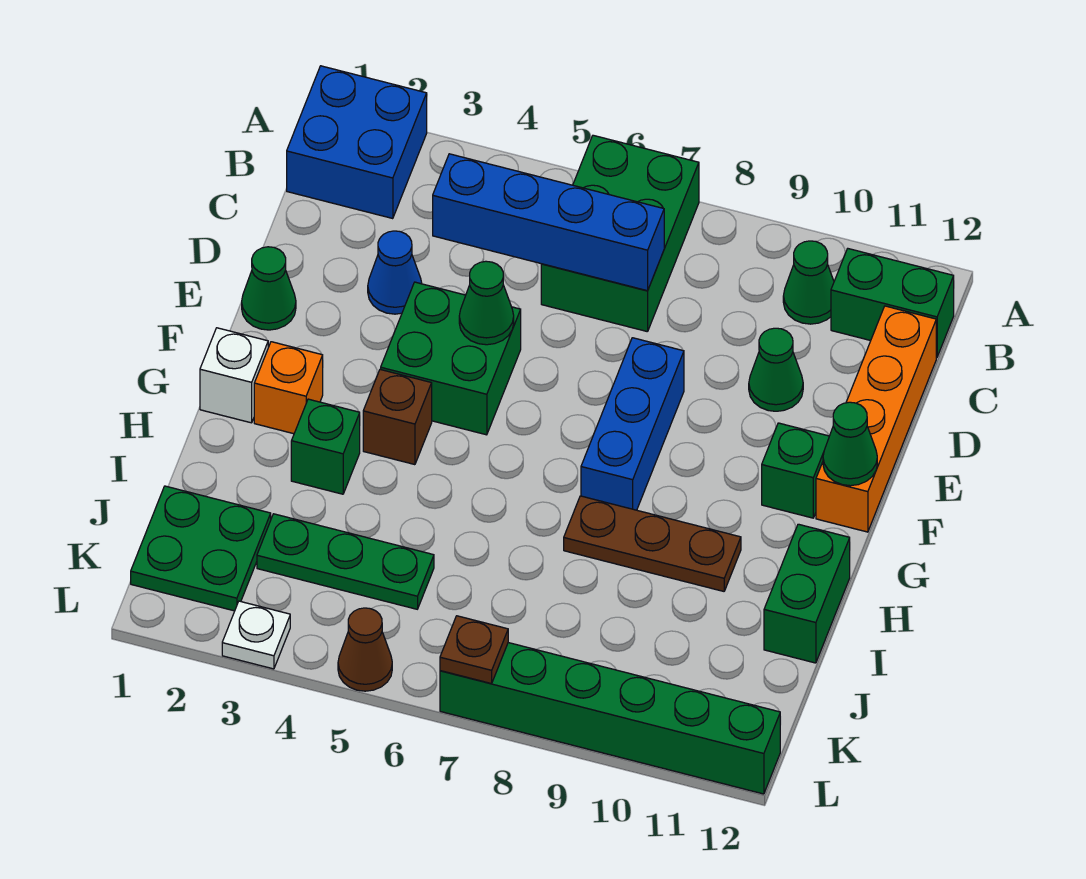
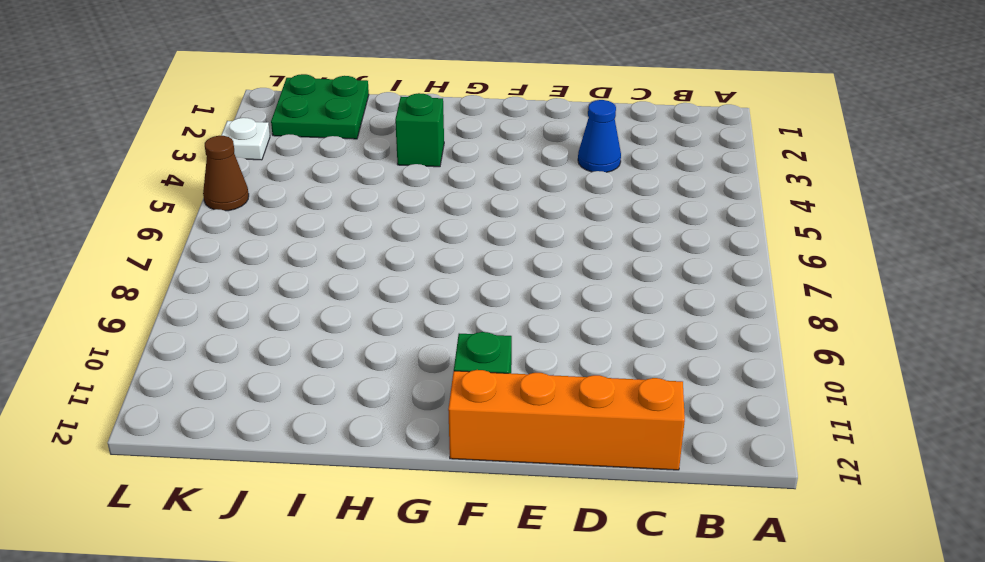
none -> blue 2x2 brick [287,66,427,219]
none -> green 2x3 brick [541,135,699,332]
none -> green 1x1 cone [783,241,834,324]

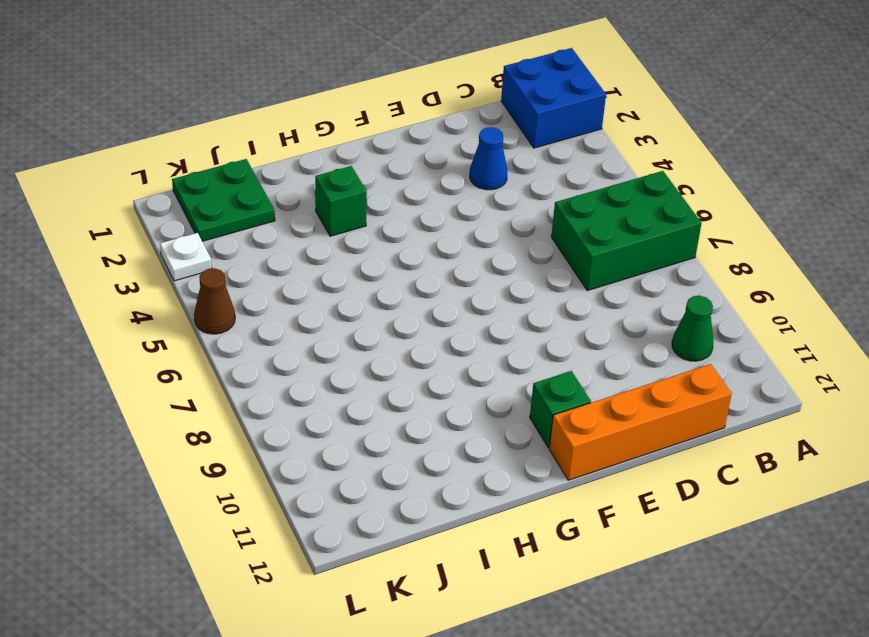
none -> green 1x2 brick [831,249,954,357]
none -> green 1x1 cone [749,328,803,411]
none -> green 1x1 cone [242,247,296,330]

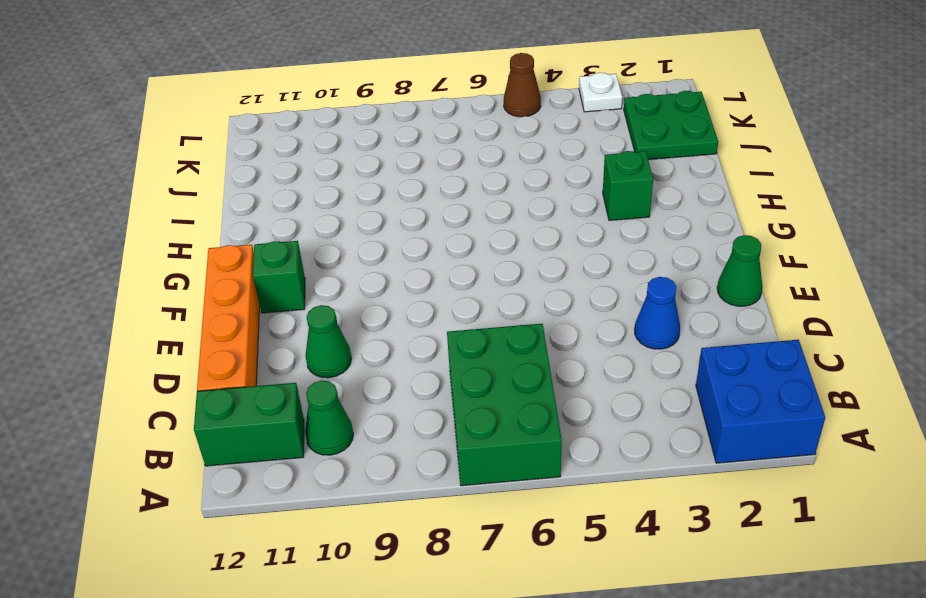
none -> green 2x2 brick [381,282,521,435]
none -> blue 1x3 brick [581,338,684,510]
none -> white 1x1 brick [200,328,268,423]

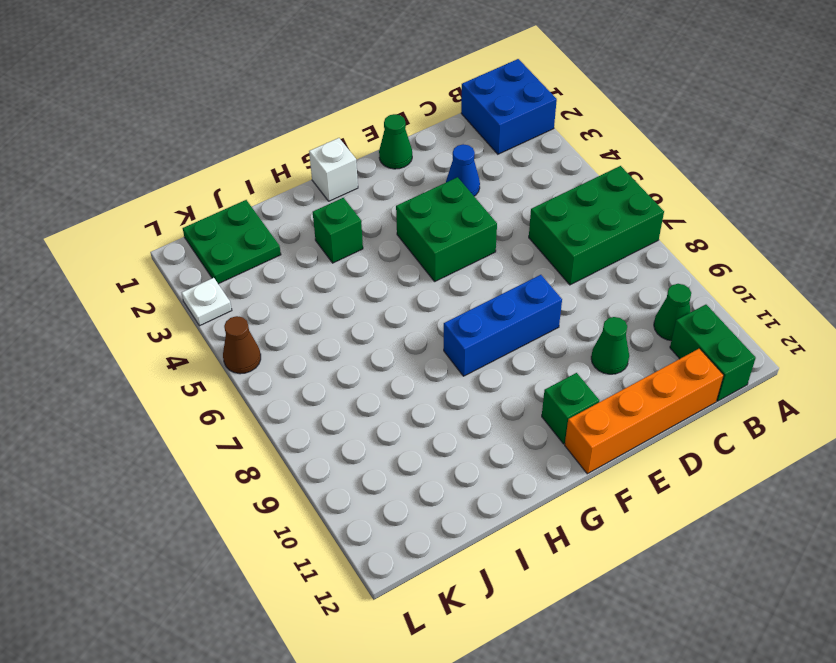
none -> orange 1x1 brick [254,342,323,434]
none -> brown 1x1 brick [363,369,432,465]
none -> brown 1x3 plate [564,496,741,591]

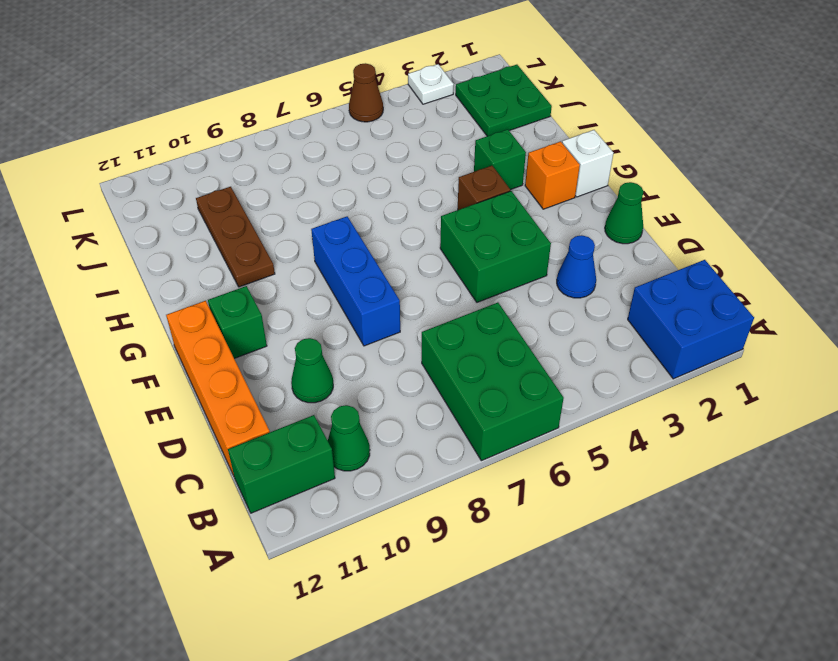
brown 1x3 plate [196,187,275,287] -> brown 1x3 plate turned to [564,496,741,591]
none -> green 1x2 brick [764,524,850,663]
none -> green 1x3 plate [257,514,434,609]
none -> green 1x6 brick [440,643,780,794]

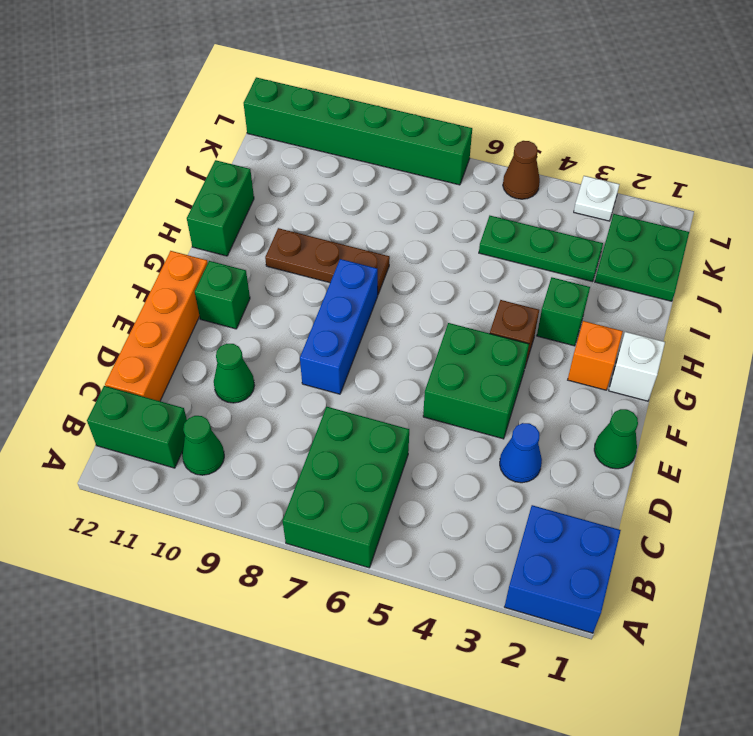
none -> blue 1x4 brick [433,154,664,291]
none -> green 1x1 cone [459,261,514,345]
none -> green 1x1 cone [823,402,877,486]

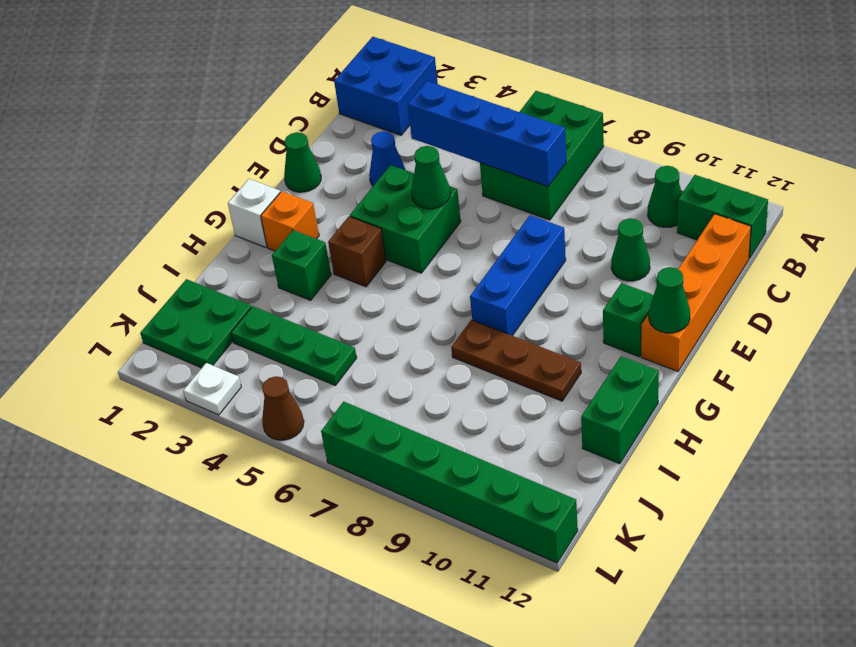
none -> brown 1x1 plate [440,616,508,684]

